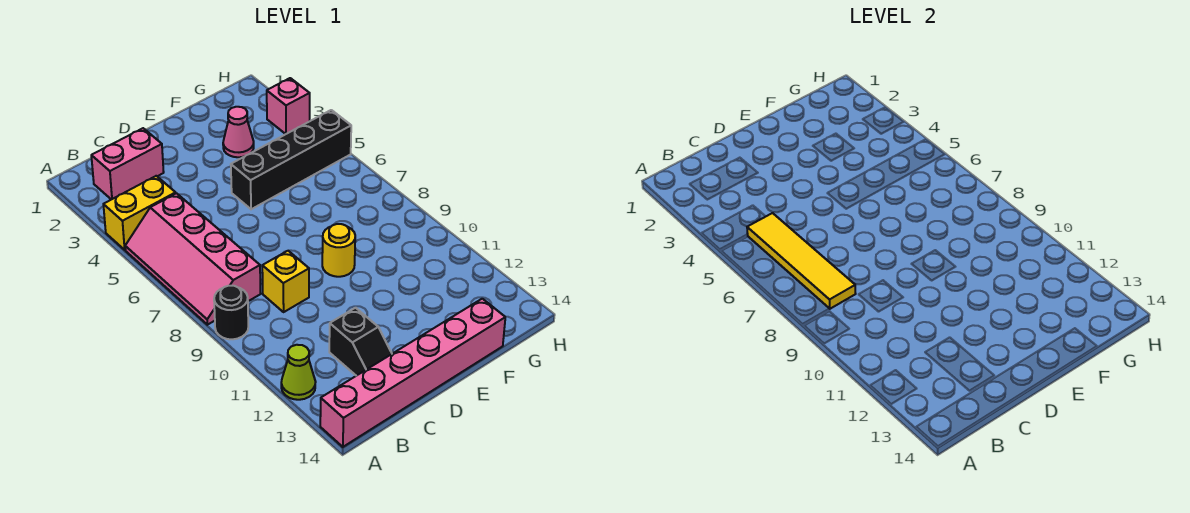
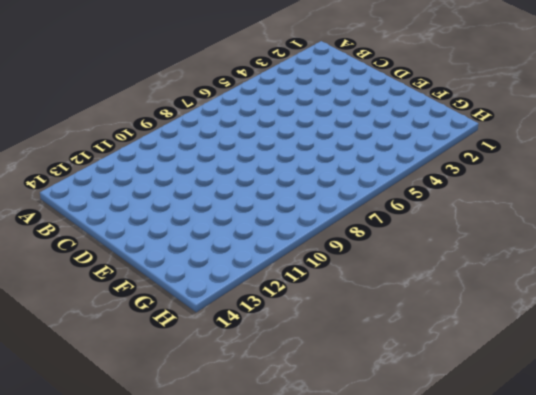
none -> yellow 1x2 brick [103,176,176,250]
none -> pink 2x4 slope [125,193,261,325]
none -> black 1x1 round brick [214,286,248,339]

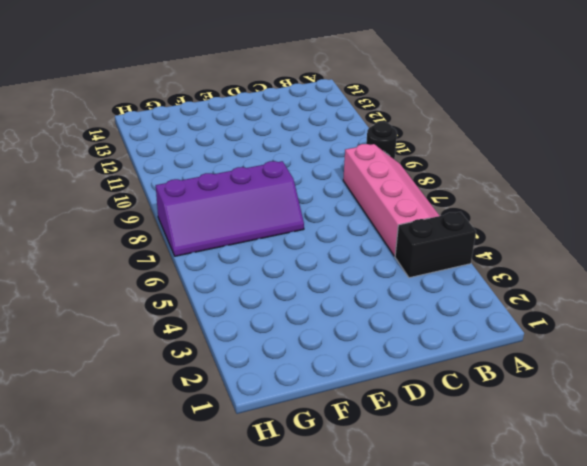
black 1x2 brick [395,212,476,278] -> yellow 1x2 brick [103,176,176,250]
purple 2x4 slope [156,161,304,256] -> none
none -> lime 1x1 cone [281,345,316,400]
none -> pink 1x6 brick [320,299,505,447]
none -> pink 1x2 brick [91,128,164,200]

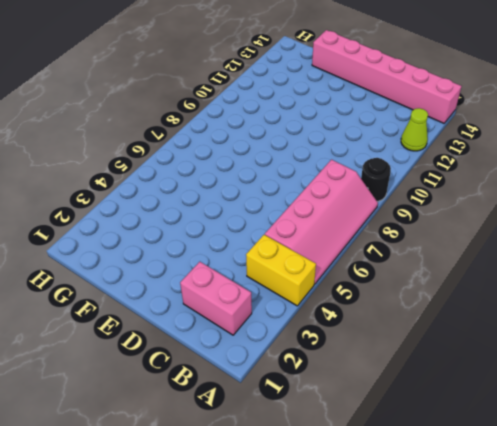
none -> yellow 1x1 brick [262,251,309,312]
none -> black 1x2 slope [329,308,392,376]
none -> black 1x4 brick [231,110,351,209]

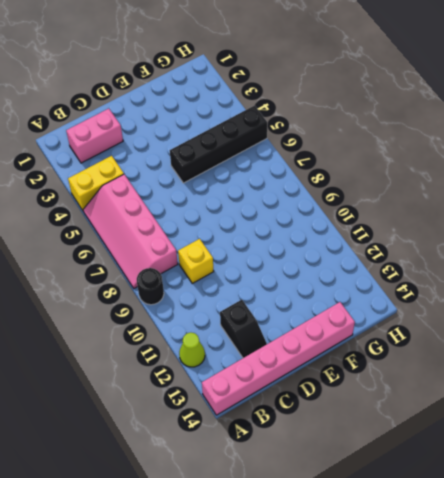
none -> yellow 1x1 round brick [322,224,355,277]
none -> pink 1x1 cone [223,107,254,157]
none -> pink 1x1 brick [267,78,310,134]

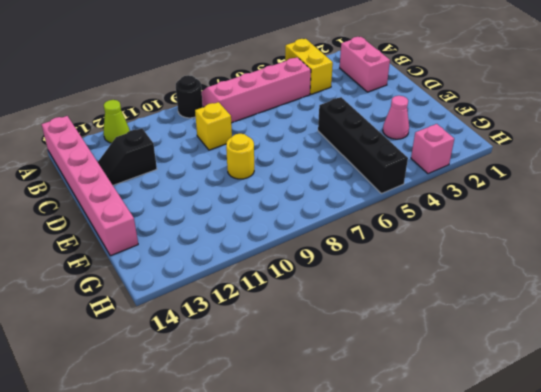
none -> yellow 1x4 tile [747,213,856,309]

